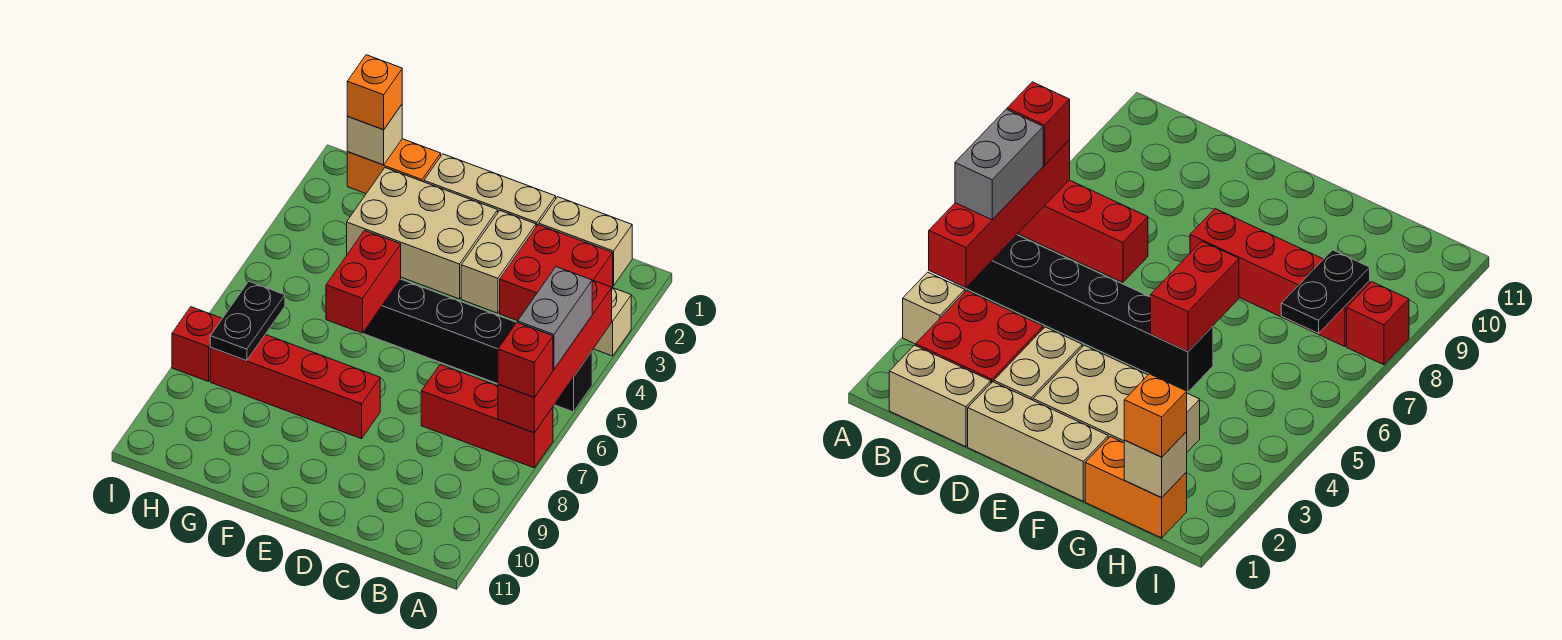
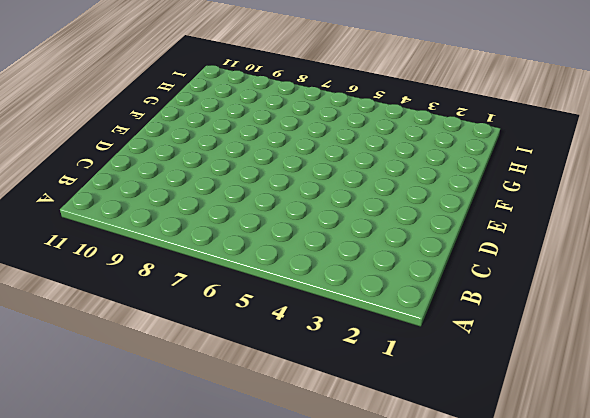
none -> tan 1x1 brick [593,288,631,356]
none -> black 1x6 brick [363,279,592,412]
none -> red 1x3 brick [421,365,553,468]

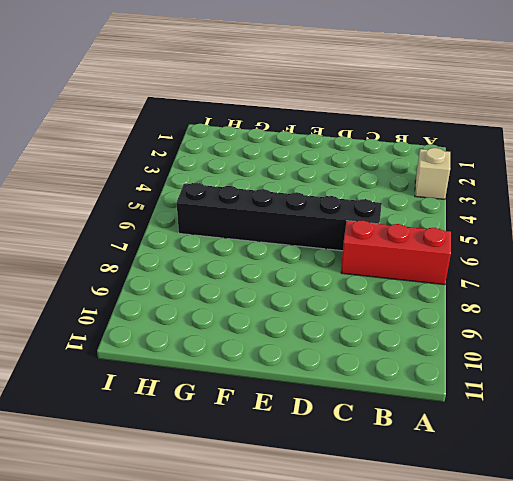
black 1x6 brick [177,183,382,251] -> black 1x6 brick moved to [363,279,592,412]
none -> tan 1x2 brick [539,197,632,286]
none -> red 2x2 brick [500,225,613,321]
none -> tan 1x3 brick [424,154,556,227]

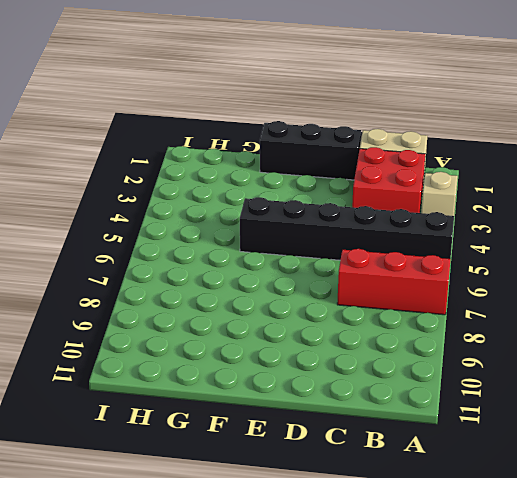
black 1x3 brick [260,121,361,180] -> tan 1x3 brick [424,154,556,227]
none -> tan 1x2 brick [461,211,536,313]
none -> tan 2x3 brick [347,168,498,299]
none -> red 1x4 brick [210,334,380,439]

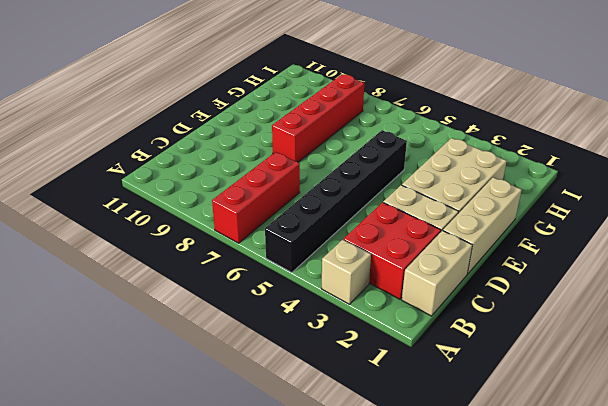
none -> orange 1x2 brick [347,139,441,193]
none -> red 1x1 brick [172,307,222,382]
none -> red 1x4 brick [498,280,612,433]

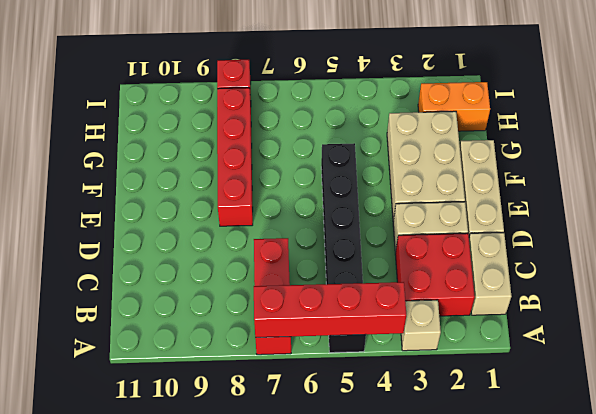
orange 1x2 brick [418,82,490,131] -> orange 1x2 brick turned to [347,139,441,193]
none -> red 1x2 brick [326,230,401,333]
none -> tan 1x1 brick [347,105,402,165]
none -> black 1x2 plate [210,281,285,361]

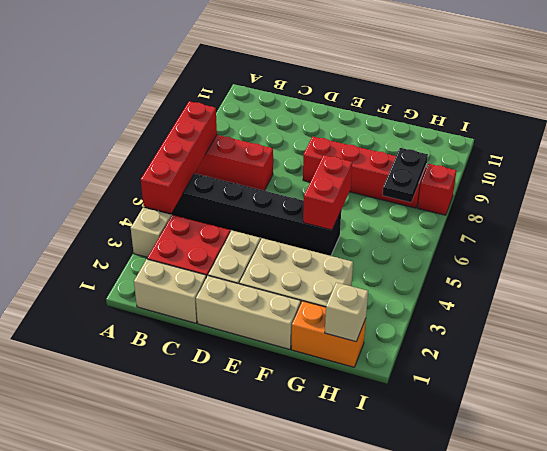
none -> grey 1x2 brick [518,267,592,369]
none -> red 1x1 brick [498,323,553,397]
none -> orange 1x1 brick [347,55,402,130]

